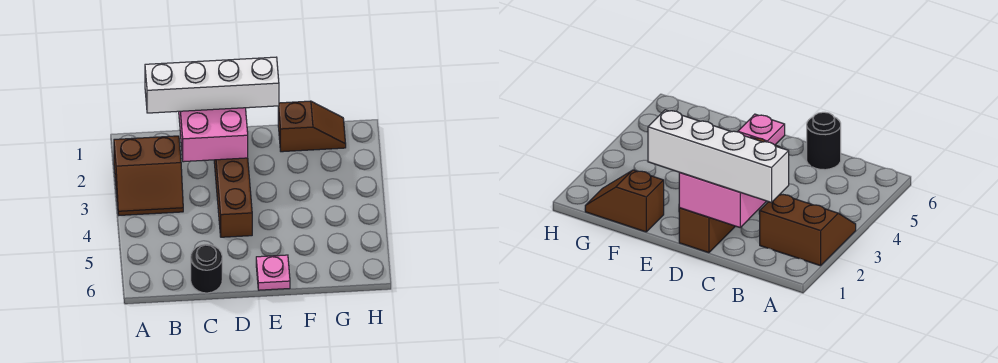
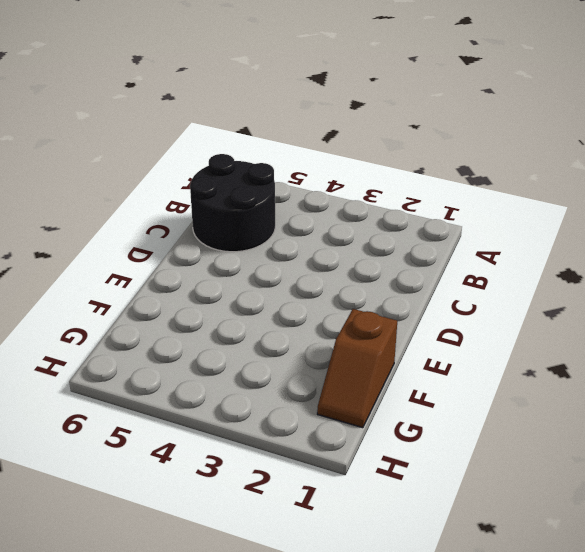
black 2x2 round brick [190,154,275,252] -> black 1x1 round brick [191,244,222,293]
none -> brown 2x2 slope [114,136,183,215]
none -> brown 1x4 brick [214,158,252,237]

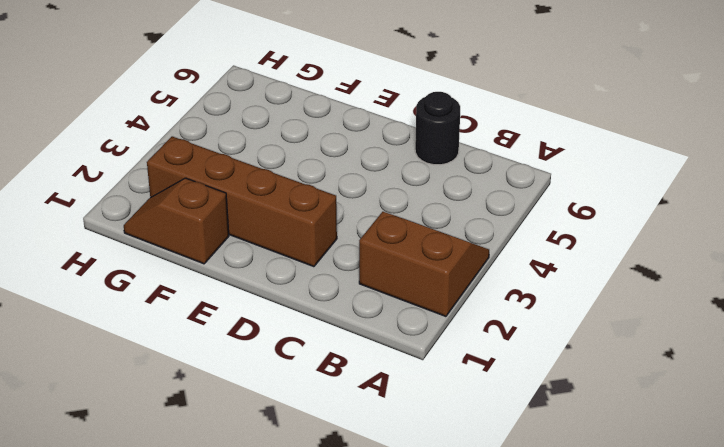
brown 1x4 brick [147,136,337,267] -> brown 1x4 brick turned to [214,158,252,237]
none -> pink 1x1 plate [256,255,290,290]
none -> pink 2x2 brick [179,108,248,162]

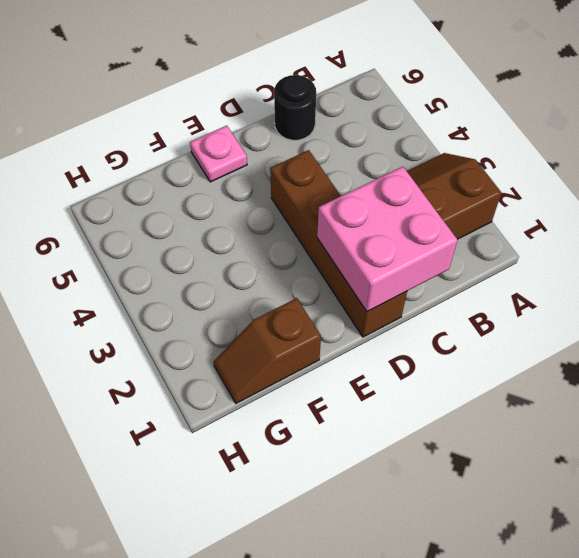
none -> white 1x4 brick [145,57,279,113]

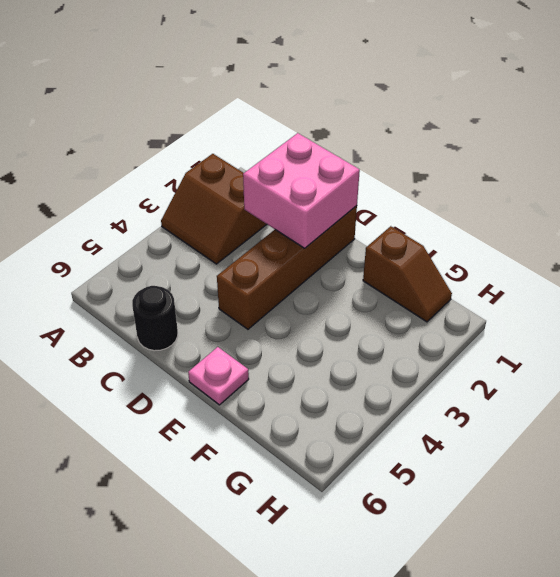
none -> white 1x4 brick [145,57,279,113]

